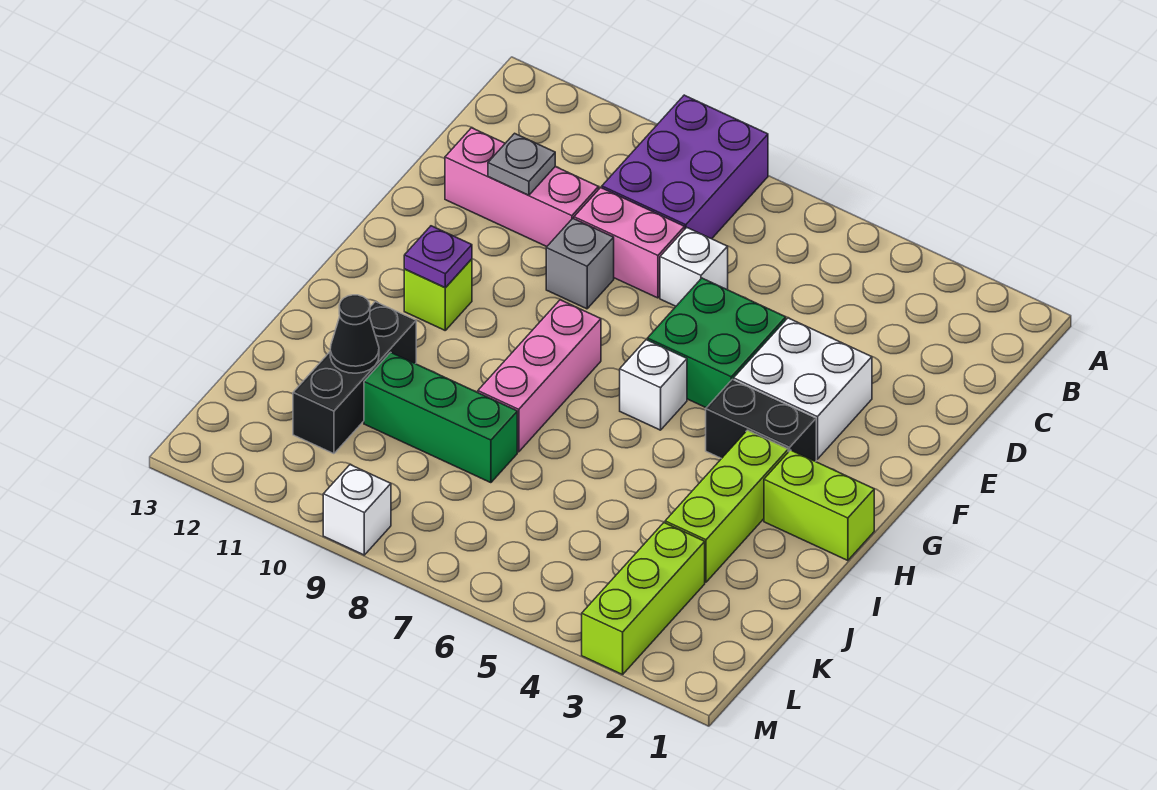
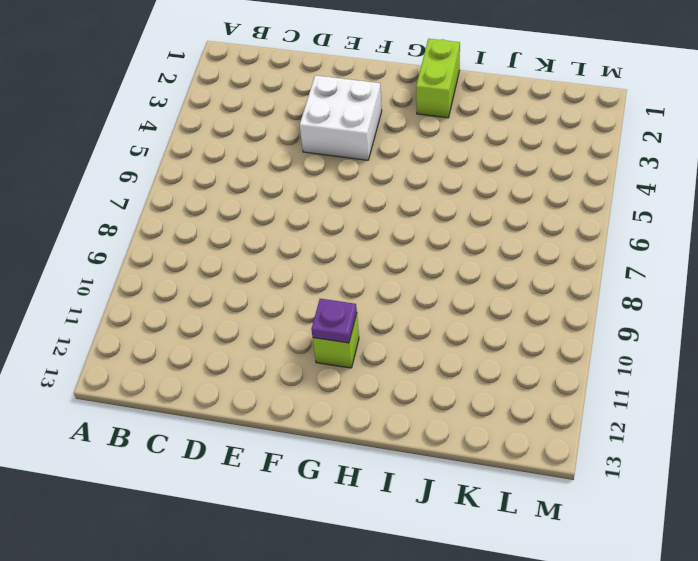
none -> purple 2x3 brick [602,95,768,239]
none -> white 1x1 brick [660,227,728,306]
none -> pink 1x2 brick [574,188,685,298]

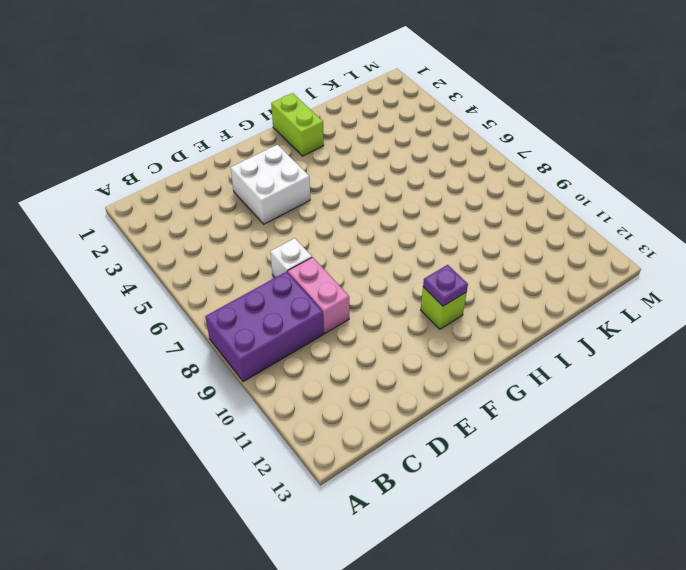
none -> pink 1x3 brick [445,128,599,247]
none -> green 2x2 brick [647,278,786,408]
none -> grey 1x1 brick [546,219,614,309]

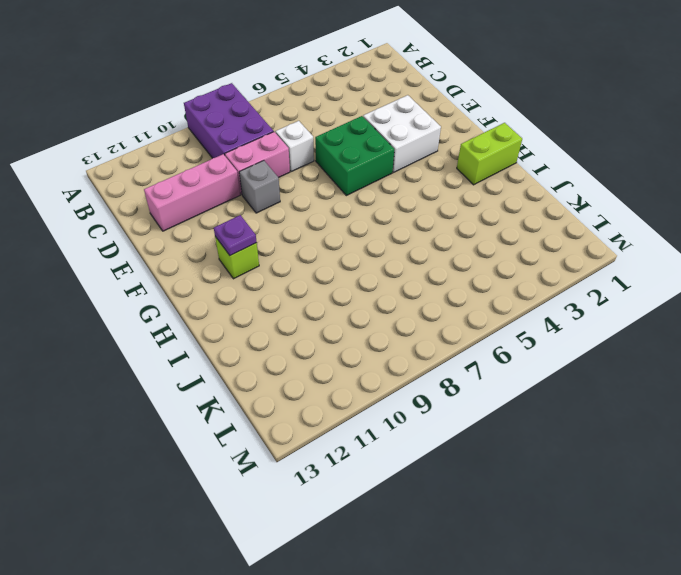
none -> black 1x2 brick [706,380,816,462]
none -> white 1x1 brick [620,340,687,430]
none -> pink 1x3 brick [478,300,601,452]

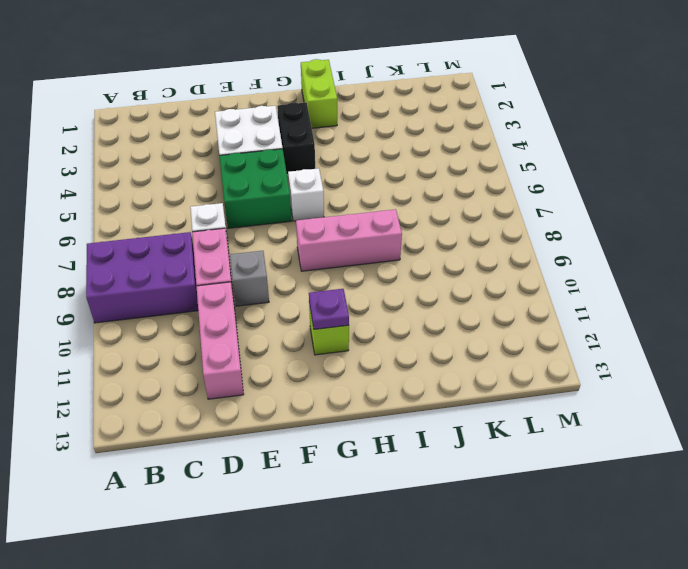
none -> lime 1x3 brick [665,430,788,582]
none -> black 1x3 brick [293,302,416,454]
none -> green 1x3 brick [364,352,517,483]

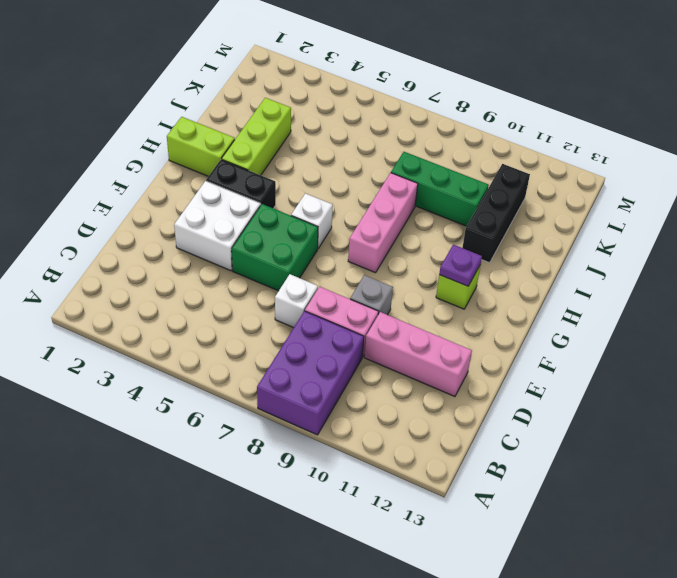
none -> lime 1x3 brick [582,523,705,675]
none -> white 1x1 brick [323,465,391,555]
none -> grey 1x1 plate [488,133,555,195]

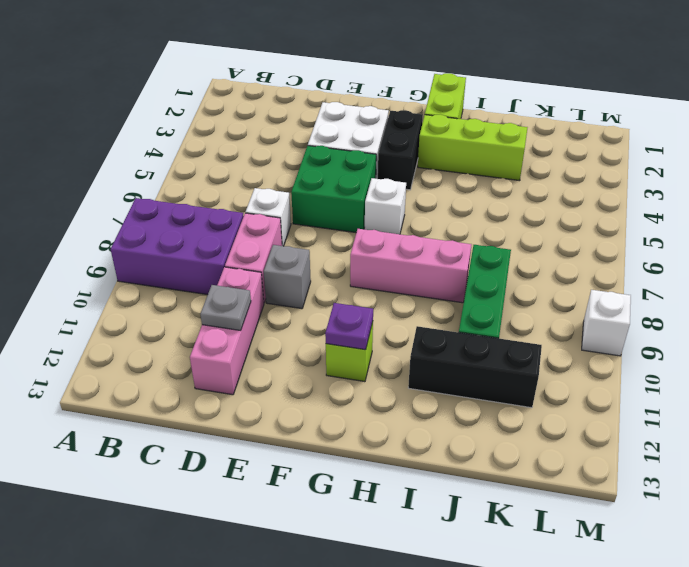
none -> lime 1x3 brick [582,523,705,675]
none -> black 1x1 cone [330,295,379,373]

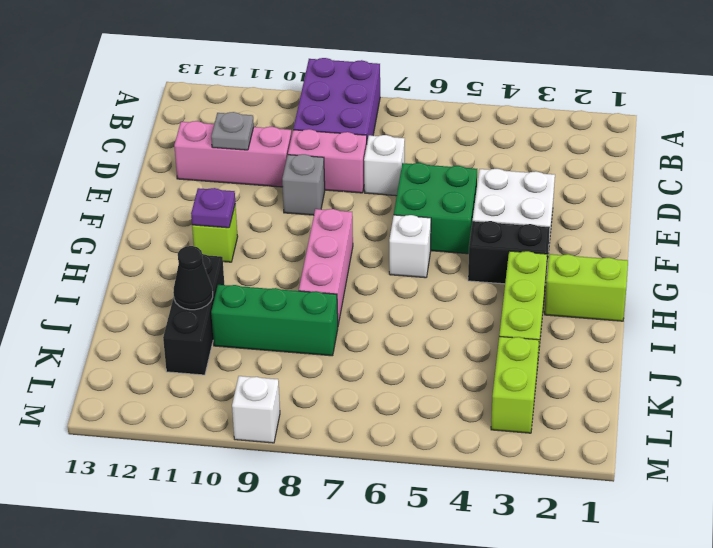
lime 1x2 brick [491,336,539,433] -> lime 1x3 brick [582,523,705,675]

